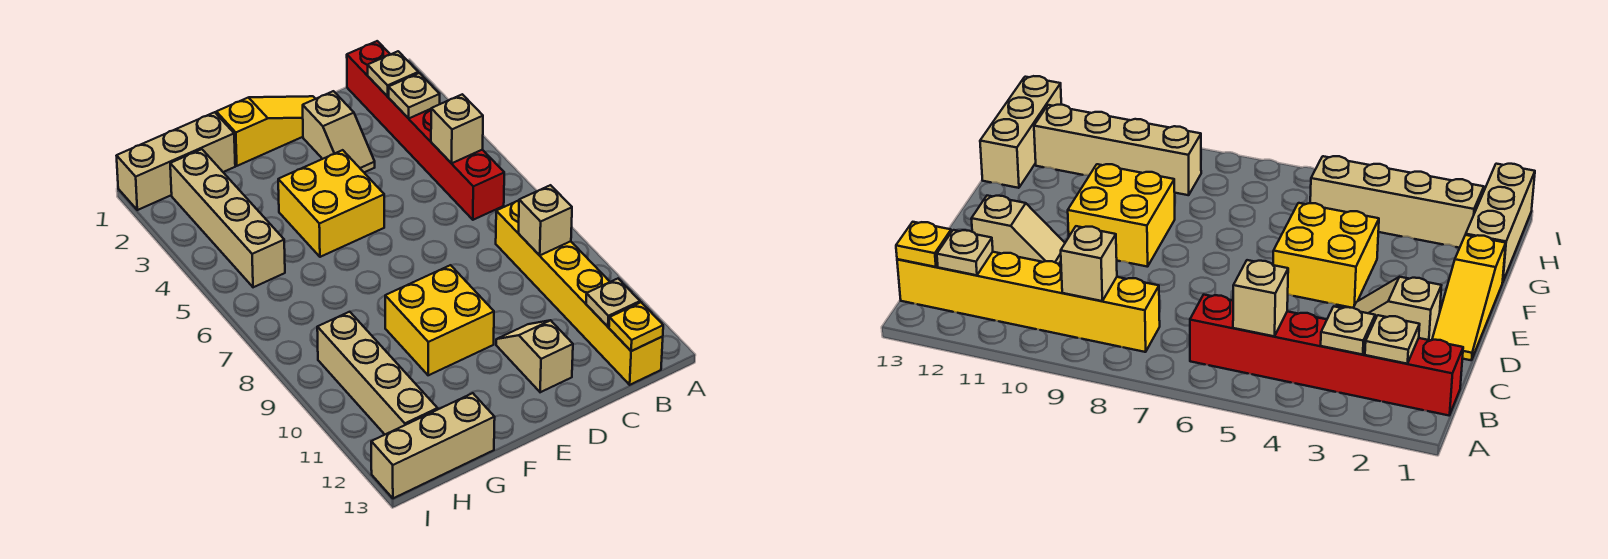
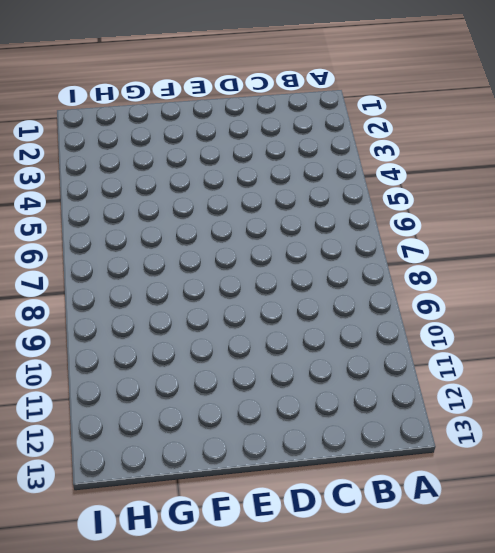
none -> red 1x6 brick [347,41,504,220]
none -> yellow 1x6 brick [496,200,663,385]
none -> yellow 1x3 slope [216,96,315,166]

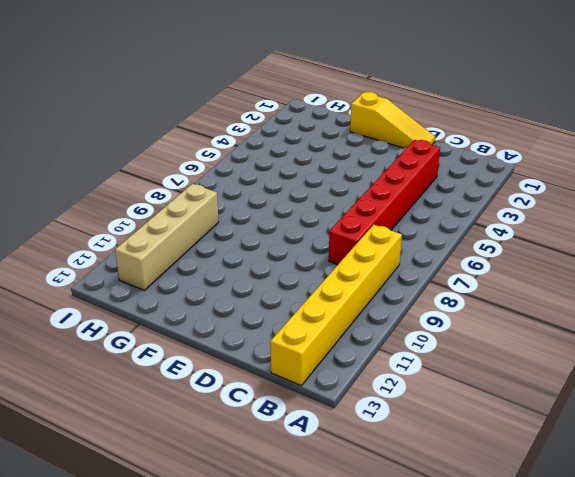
red 1x6 brick [329,140,440,265] -> red 1x6 brick moved to [347,41,504,220]
none -> tan 1x2 slope [303,91,375,172]
none -> tan 1x2 slope [496,320,573,392]
none -> yellow 2x2 brick [278,150,384,257]

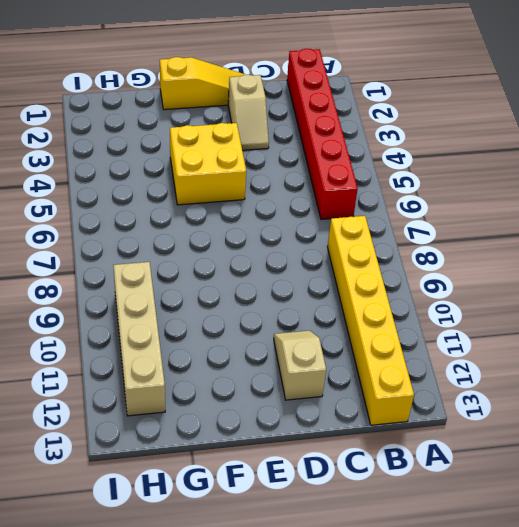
none -> yellow 2x2 brick [385,265,494,375]
none -> tan 1x3 brick [117,112,235,210]
none -> tan 1x3 brick [371,393,495,498]

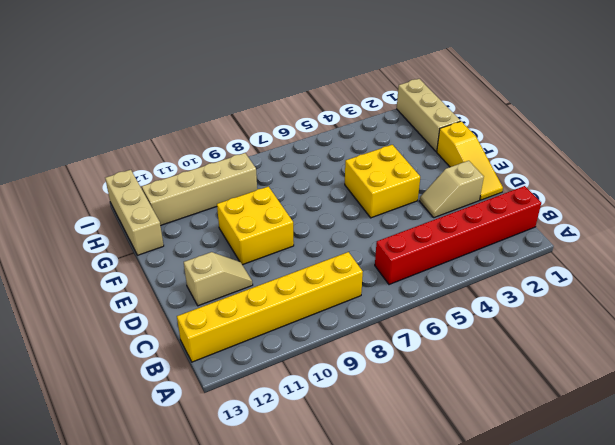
none -> tan 1x4 brick [170,149,285,287]
none -> tan 1x1 plate [368,51,418,96]
none -> tan 1x1 plate [389,73,440,118]

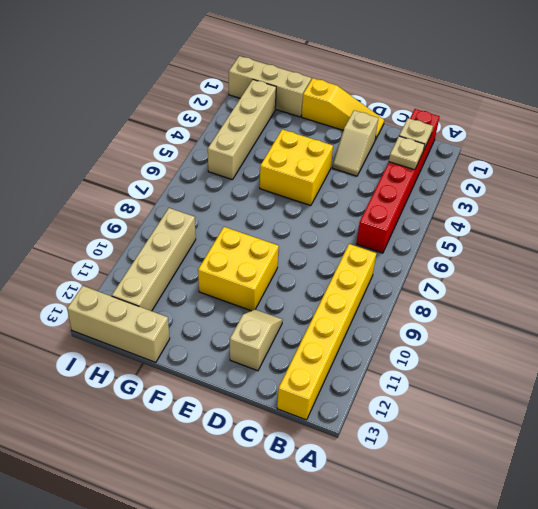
none -> tan 1x1 brick [431,94,483,163]
none -> tan 1x1 brick [518,185,572,255]
none -> tan 1x1 plate [586,279,640,327]

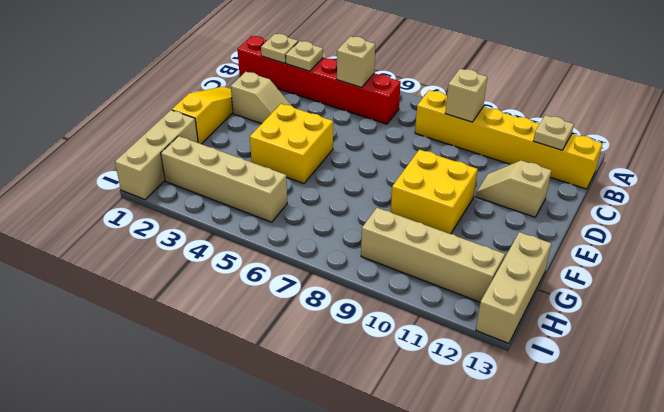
none -> yellow 1x1 plate [609,302,663,351]

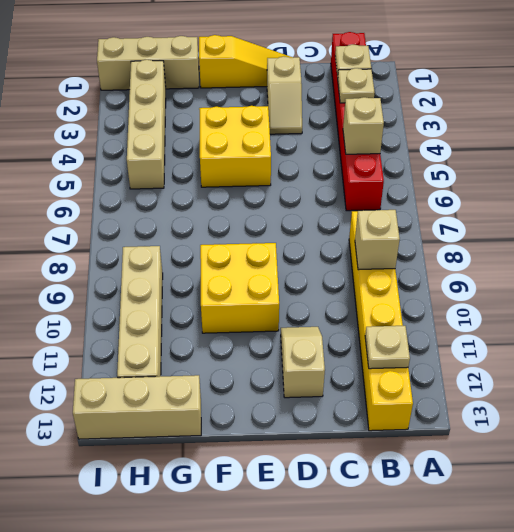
none -> yellow 1x1 plate [609,302,663,351]

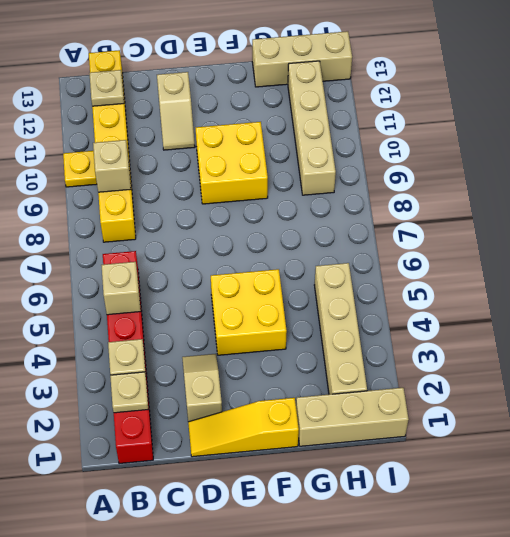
yellow 1x1 plate [63,151,97,187] -> yellow 1x1 plate moved to [609,302,663,351]

